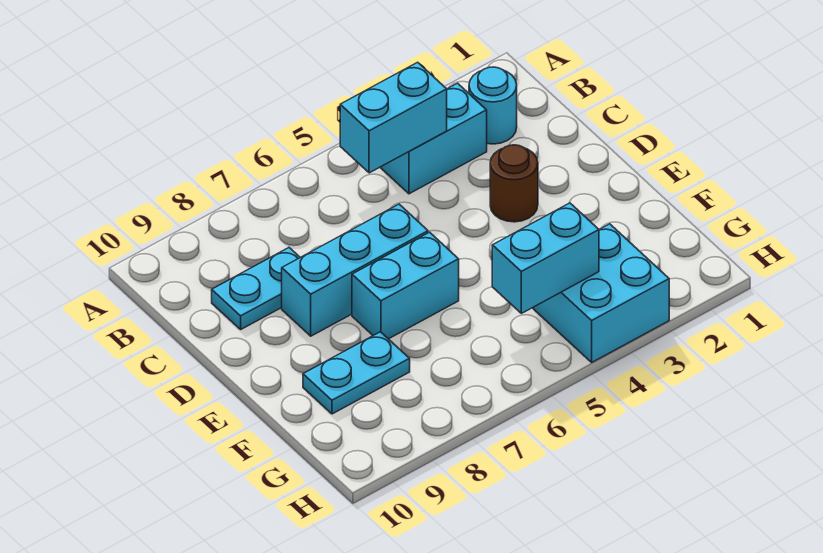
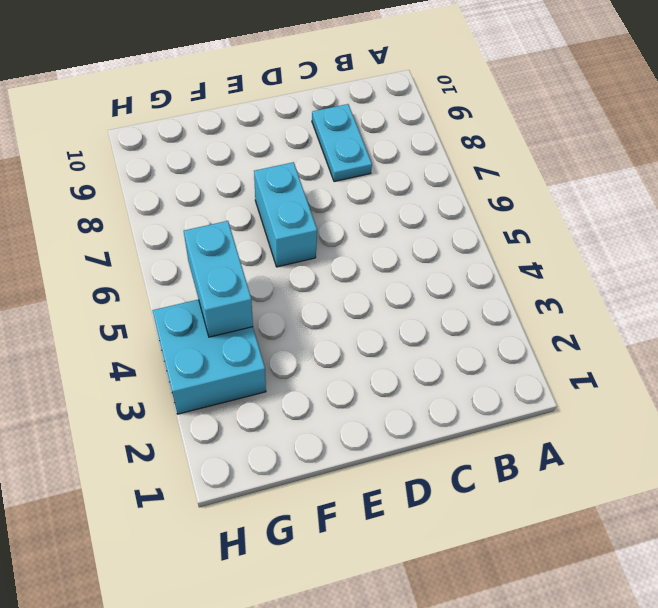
none -> cyan 1x1 round brick [469,67,517,144]
none -> cyan 1x2 brick [380,83,487,194]

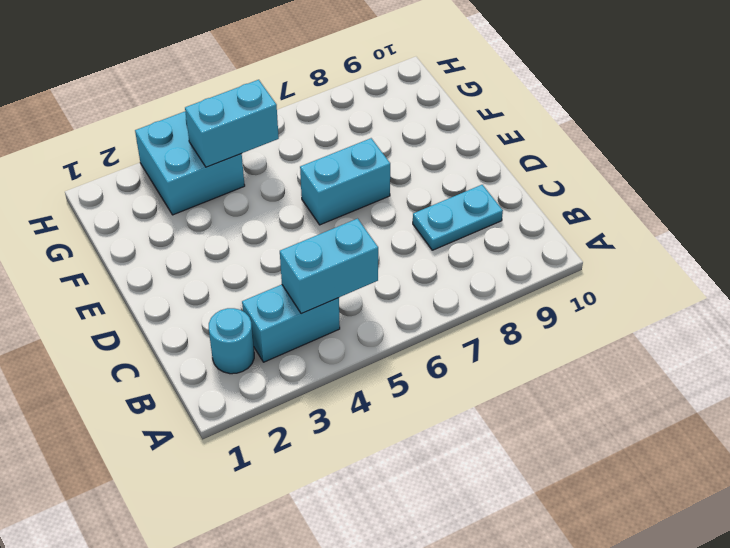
none -> brown 1x1 round brick [490,145,538,222]
none -> cyan 1x3 brick [282,204,428,336]

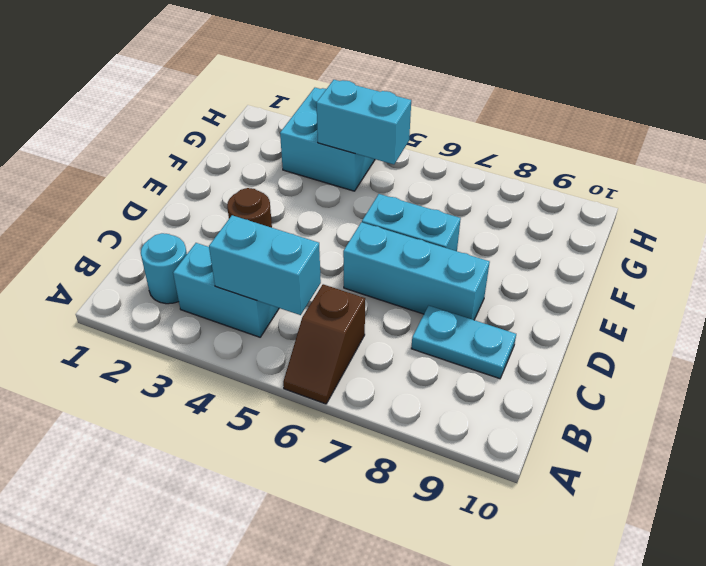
brown 1x2 slope [283,284,365,404] -> none
none -> cyan 1x2 plate [303,332,410,414]

